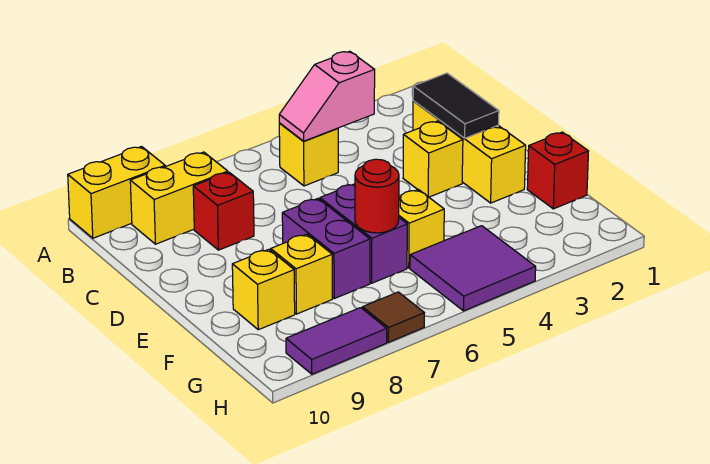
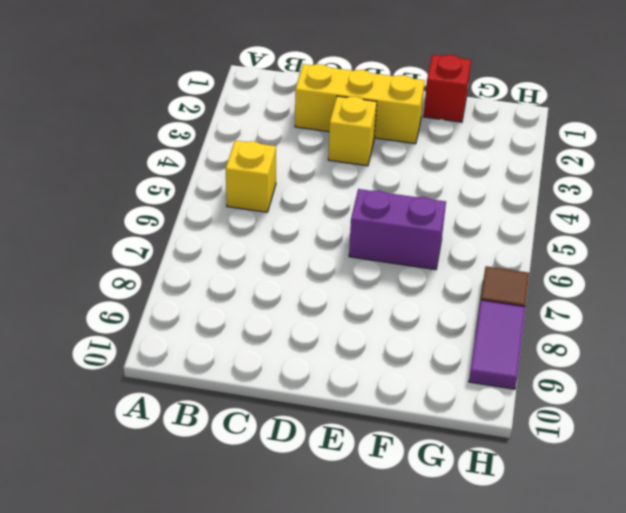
none -> yellow 1x2 brick [68,147,165,238]
none -> yellow 1x2 brick [130,152,228,244]
none -> red 1x1 brick [193,172,254,250]

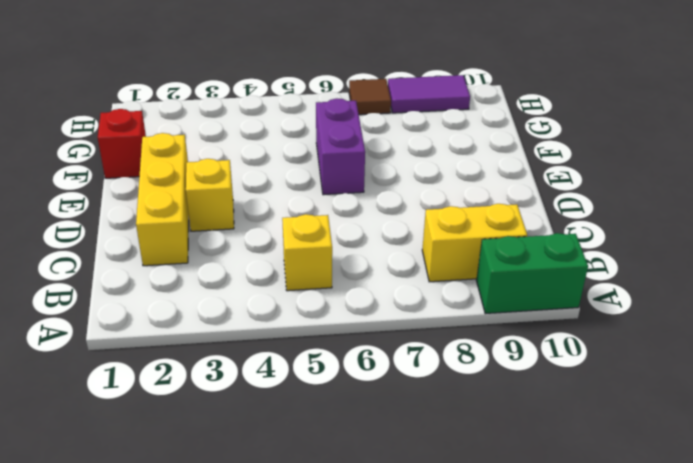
green 1x2 brick [476,233,588,314] -> yellow 1x2 brick [68,147,165,238]
none -> red 1x1 brick [193,172,254,250]
none -> purple 1x2 brick [282,199,370,299]
none -> yellow 1x1 brick [399,190,444,268]

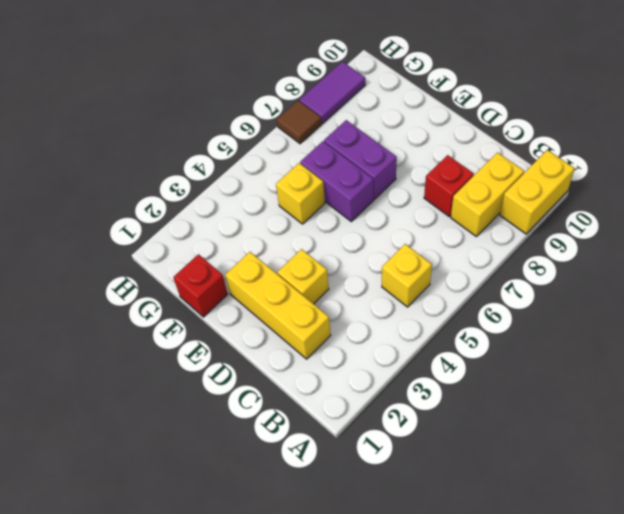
none -> yellow 1x1 brick [271,234,332,314]
none -> yellow 1x1 brick [232,249,295,330]
none -> purple 2x2 tile [410,226,536,311]

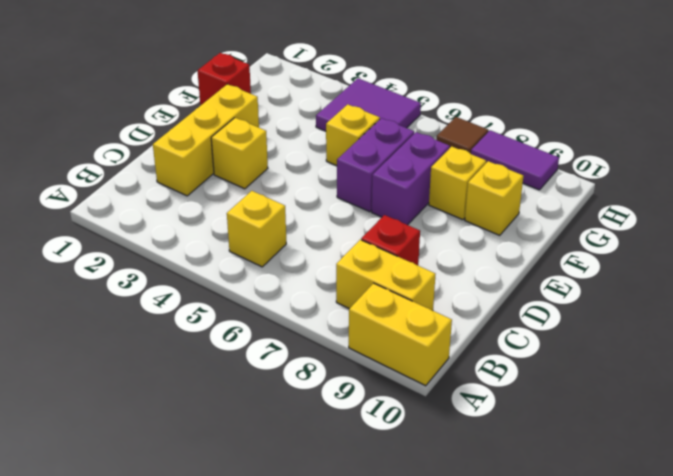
none -> pink 1x2 slope [279,51,375,141]
none -> black 1x2 tile [413,73,499,138]
none -> red 1x1 round brick [355,159,399,233]

